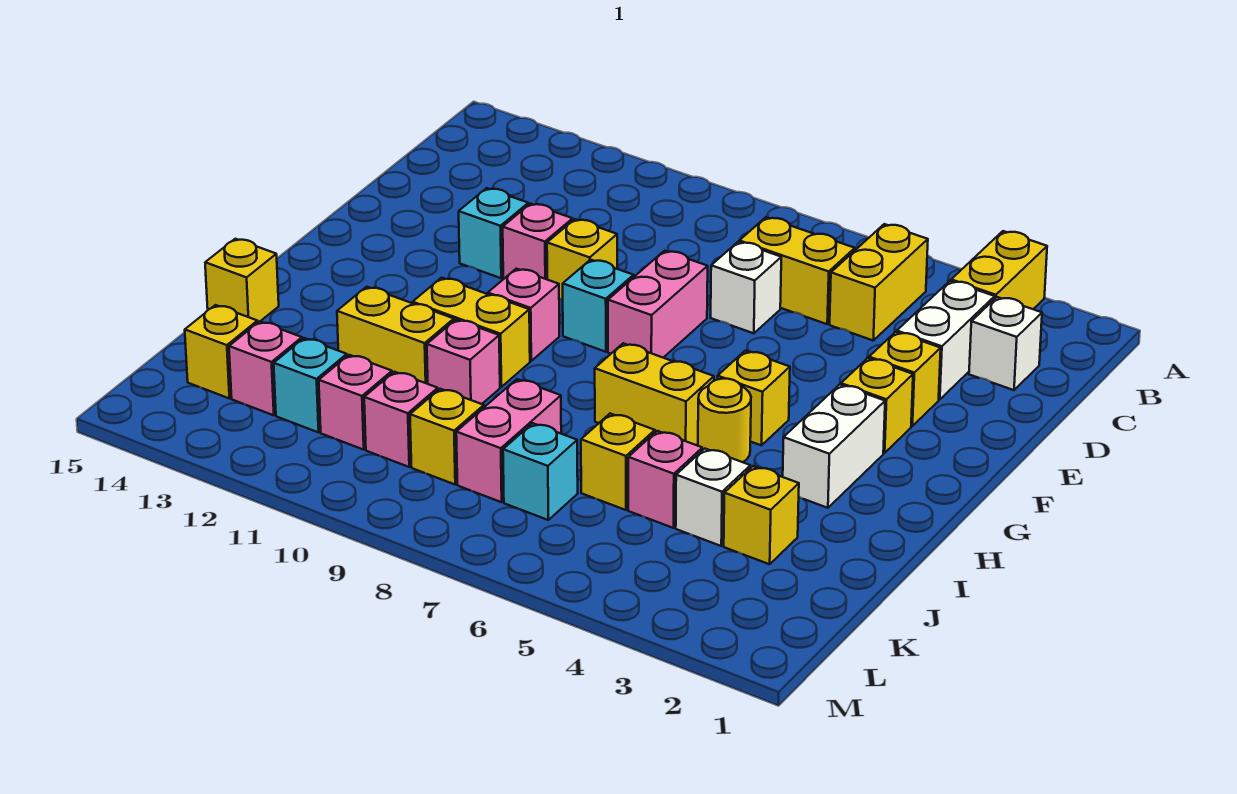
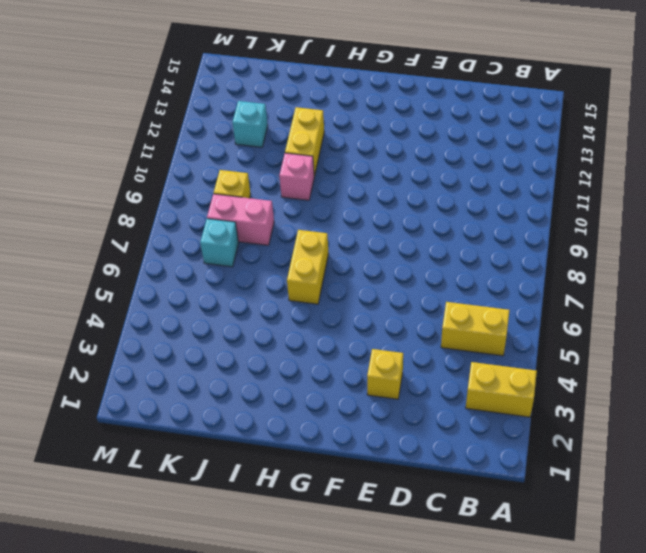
none -> white 1x1 brick [969,297,1042,390]
none -> white 1x2 brick [897,281,995,400]
none -> yellow 1x2 brick [739,217,855,324]
none -> white 1x1 brick [711,242,781,333]

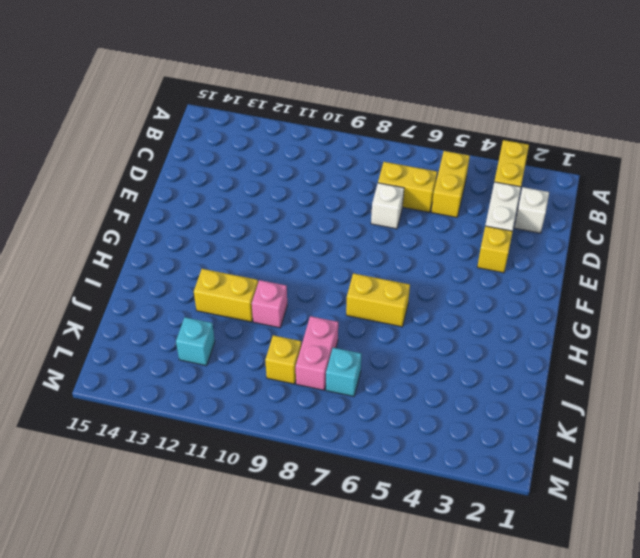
none -> pink 1x2 brick [608,251,708,358]
none -> yellow 1x1 brick [547,219,617,300]
none -> pink 1x1 brick [503,204,573,279]
none -> cyan 1x1 brick [459,188,528,278]

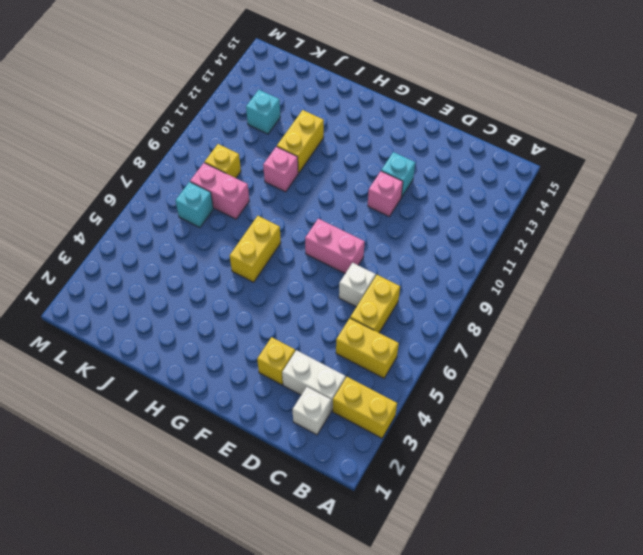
none -> yellow 1x1 brick [547,219,617,300]
none -> yellow 1x1 brick [841,358,913,453]
none -> cyan 1x1 brick [563,260,634,352]
none -> white 1x2 brick [783,385,885,508]

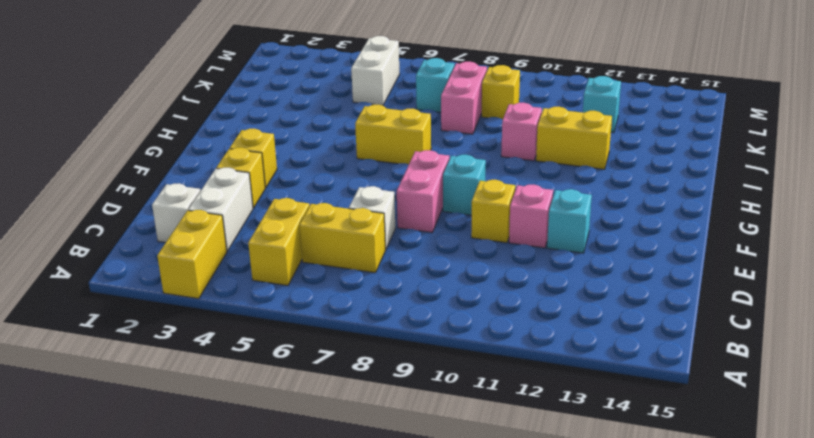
white 1x2 brick [351,36,400,106] -> white 1x2 brick moved to [783,385,885,508]
none -> yellow 1x1 brick [718,351,790,445]
none -> pink 1x1 brick [488,269,559,361]
none -> yellow 1x1 round brick [698,379,751,462]
none -> yellow 1x2 brick [413,278,530,387]

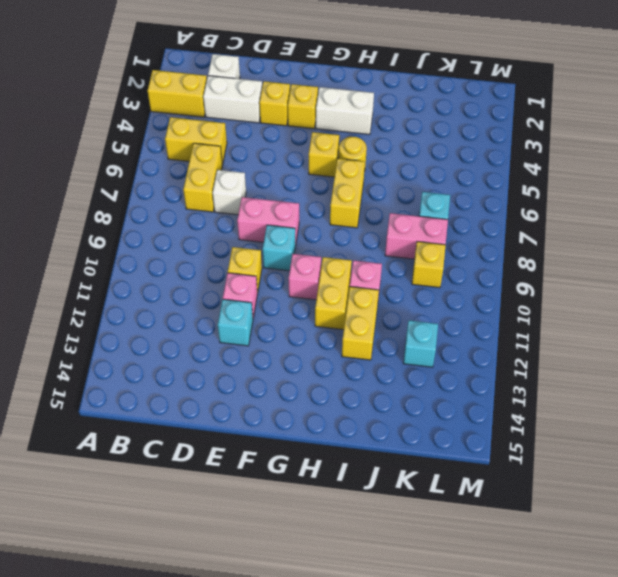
none -> yellow 1x1 brick [205,239,279,323]
none -> yellow 1x1 brick [724,466,799,564]
none -> white 1x1 brick [676,449,750,546]
none -> pink 1x1 brick [628,431,702,528]

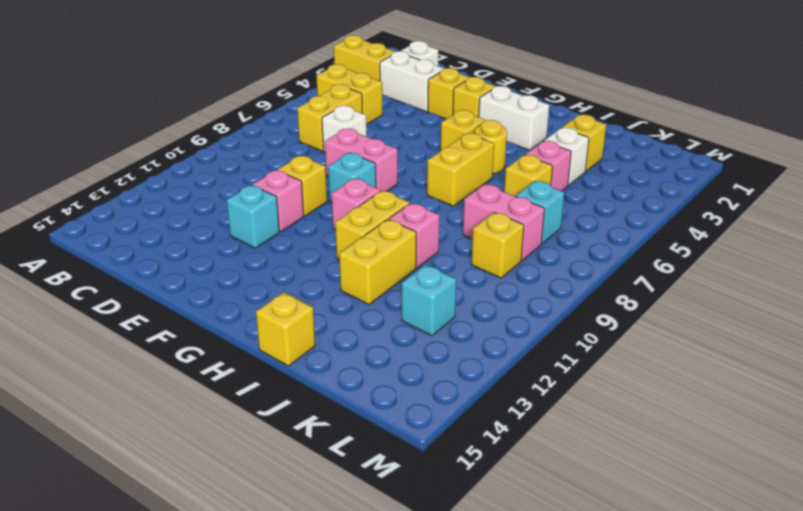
none -> pink 1x1 brick [364,372,438,467]
none -> pink 1x1 brick [319,355,392,450]
none -> pink 1x1 brick [229,321,302,415]
none -> yellow 1x1 brick [185,305,257,398]

